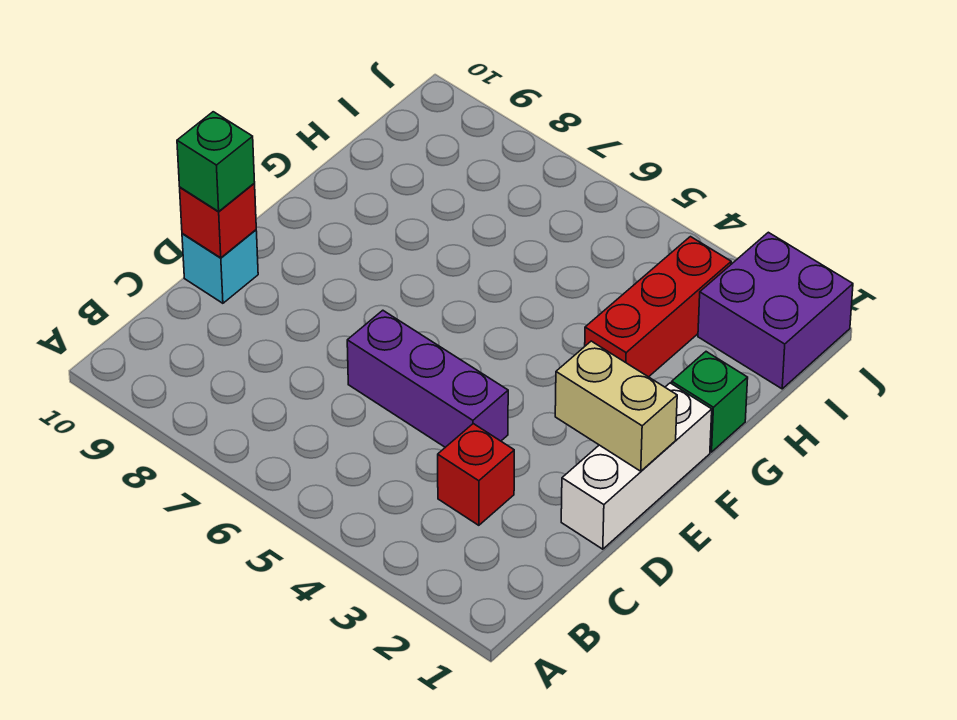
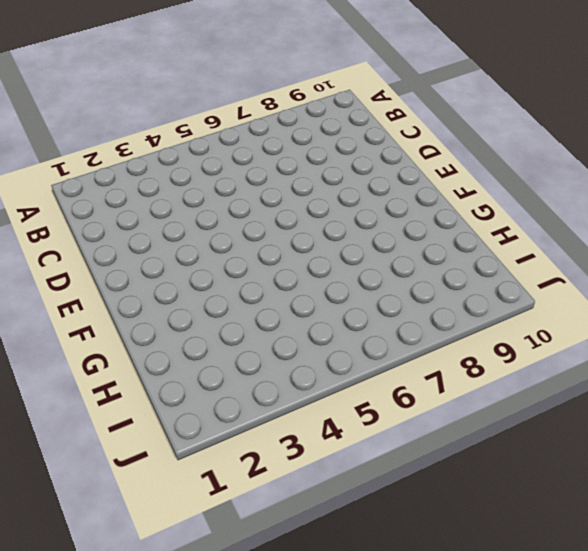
none -> red 1x1 brick [438,424,514,525]
none -> white 1x3 brick [561,383,712,549]

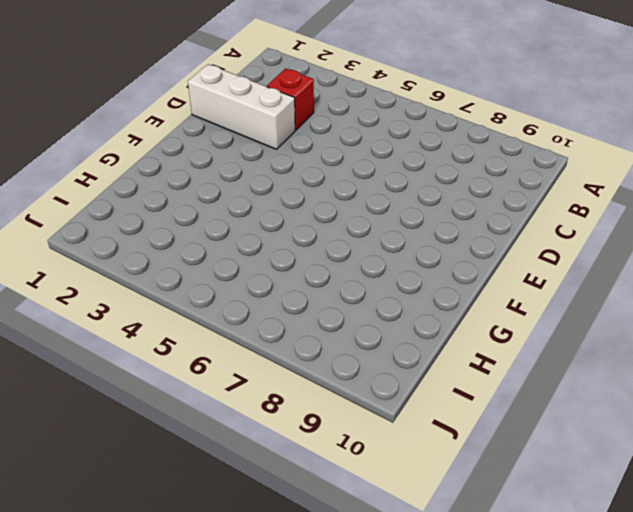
white 1x3 brick [188,64,295,149] -> white 1x3 brick turned to [561,383,712,549]
none -> purple 1x3 brick [347,310,508,447]
none -> cyan 1x1 brick [182,230,258,303]

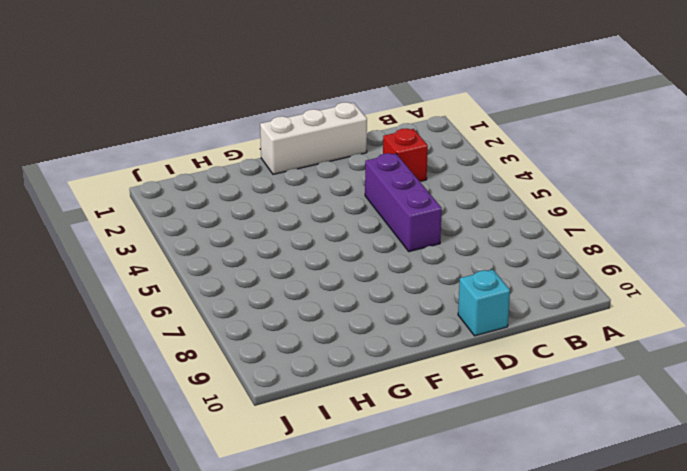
none -> green 1x1 brick [672,352,748,452]
none -> red 1x3 brick [585,237,731,377]

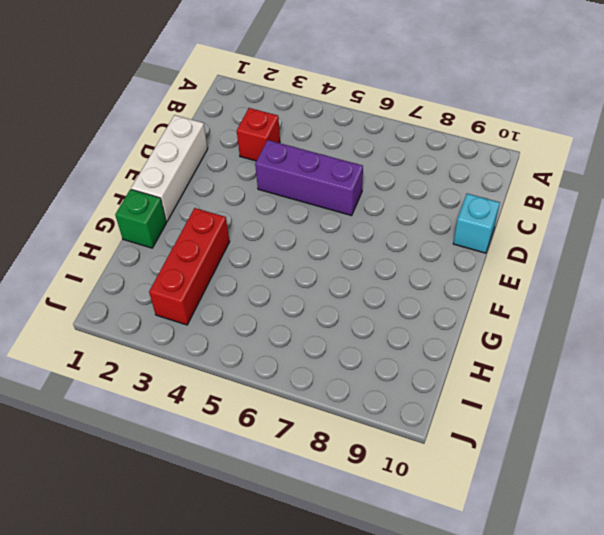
none -> purple 2x2 brick [698,232,853,389]
none -> red 1x1 brick [180,184,256,258]

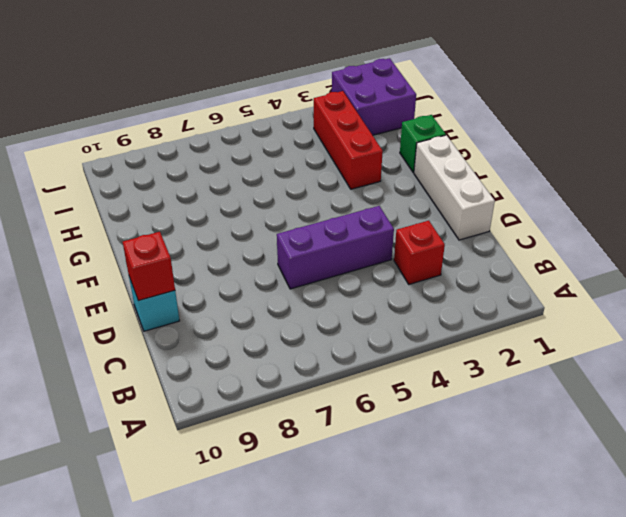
none -> tan 1x2 brick [555,341,677,471]
none -> green 1x1 brick [177,112,255,211]

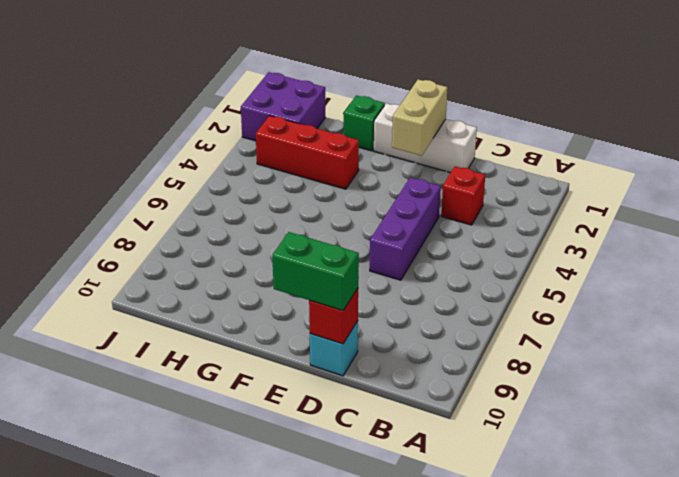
green 1x2 brick [272,232,359,311] -> green 1x1 brick [177,112,255,211]

